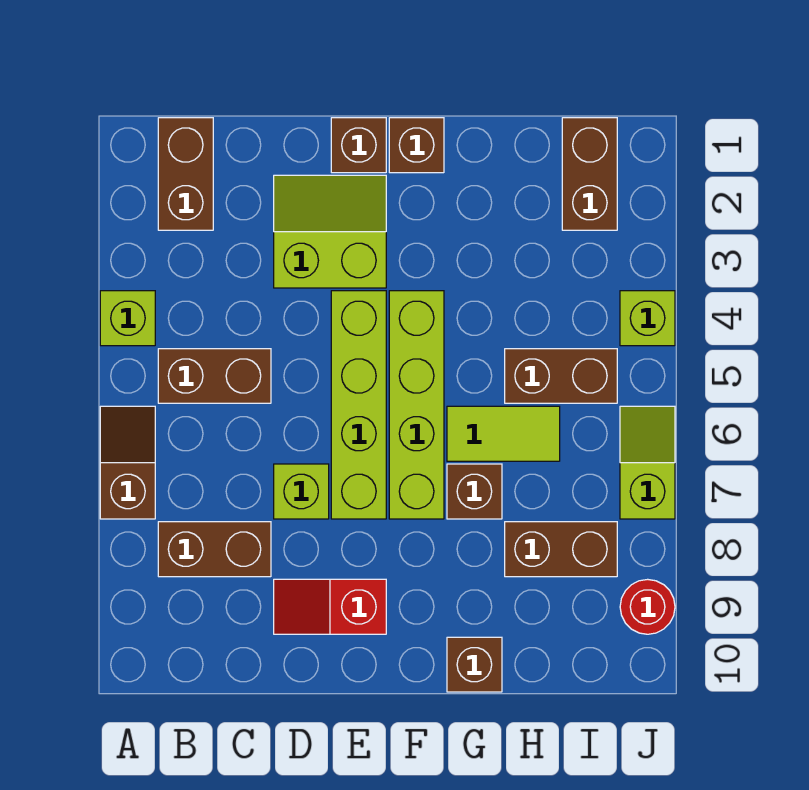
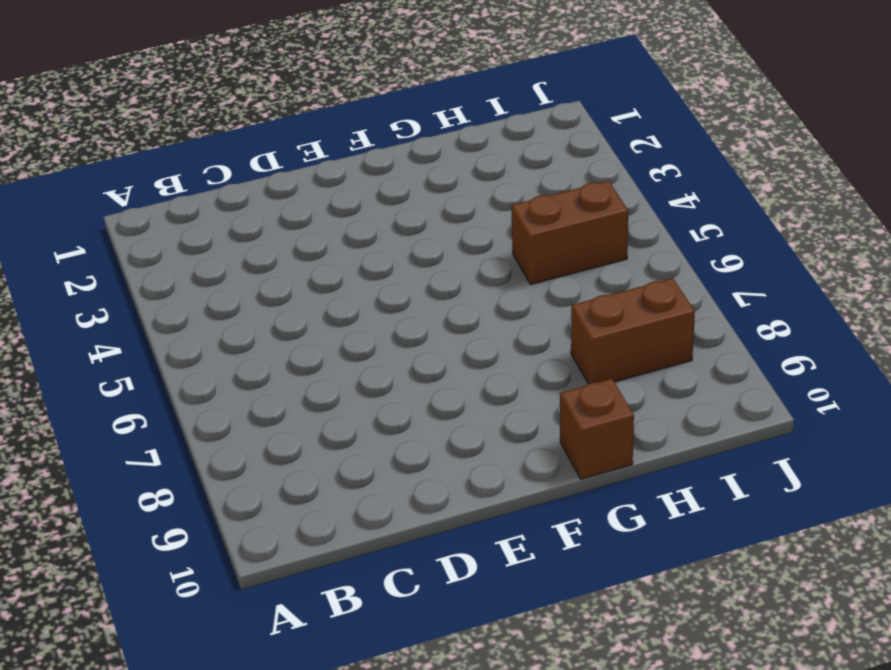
none -> lime 1x1 brick [100,291,155,346]
none -> brown 1x2 slope [100,406,155,519]
none -> brown 1x2 brick [158,118,213,230]

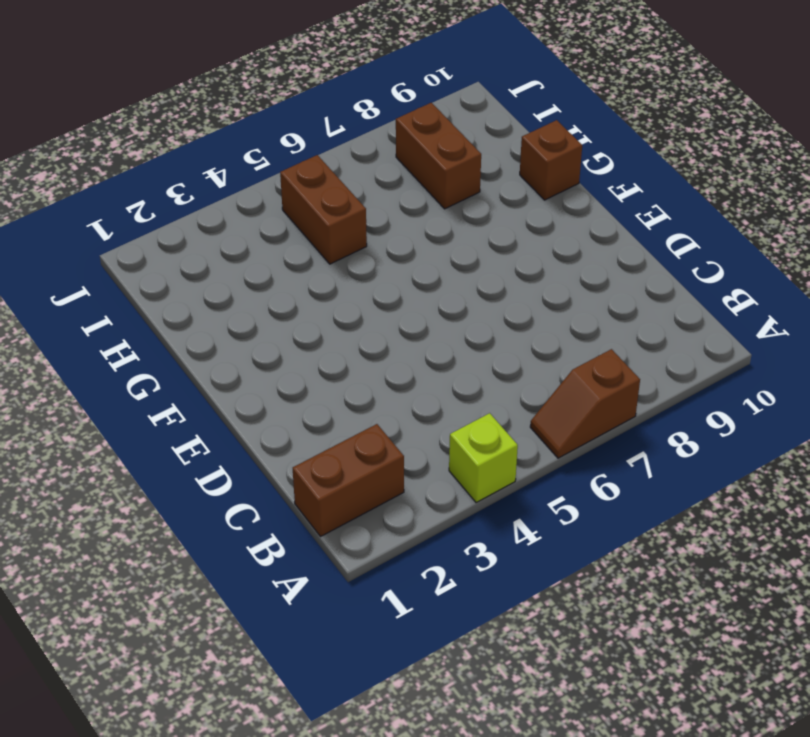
none -> brown 1x2 brick [158,349,271,403]
none -> brown 1x2 brick [158,522,271,577]
none -> lime 2x2 slope [274,175,386,288]

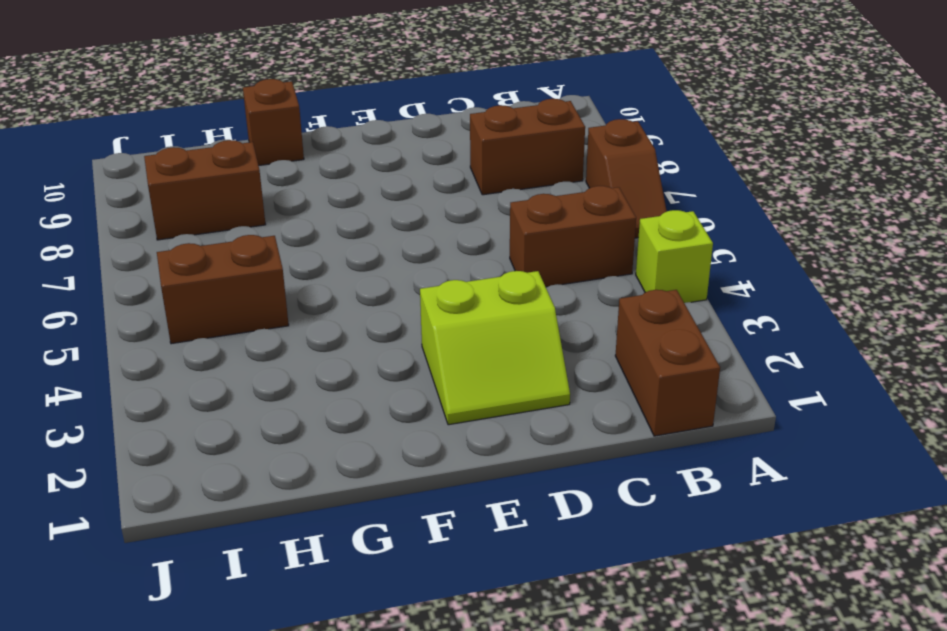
none -> lime 1x1 brick [274,464,329,519]
none -> red 1x2 slope [274,579,386,634]
none -> brown 1x1 brick [331,118,386,173]

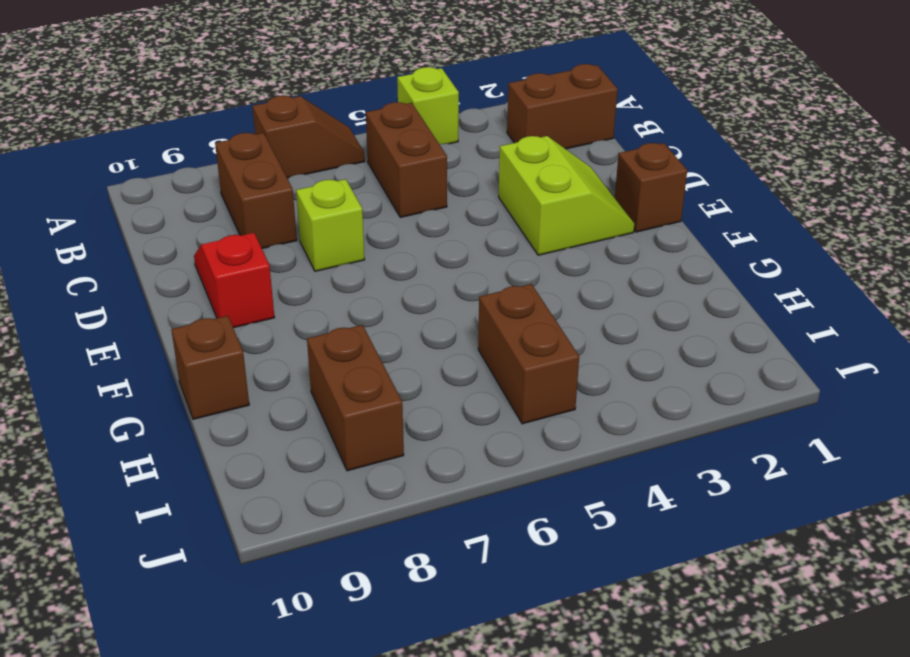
none -> lime 1x4 brick [331,291,386,519]
none -> brown 1x1 brick [389,118,444,173]
none -> lime 1x4 brick [389,291,444,519]

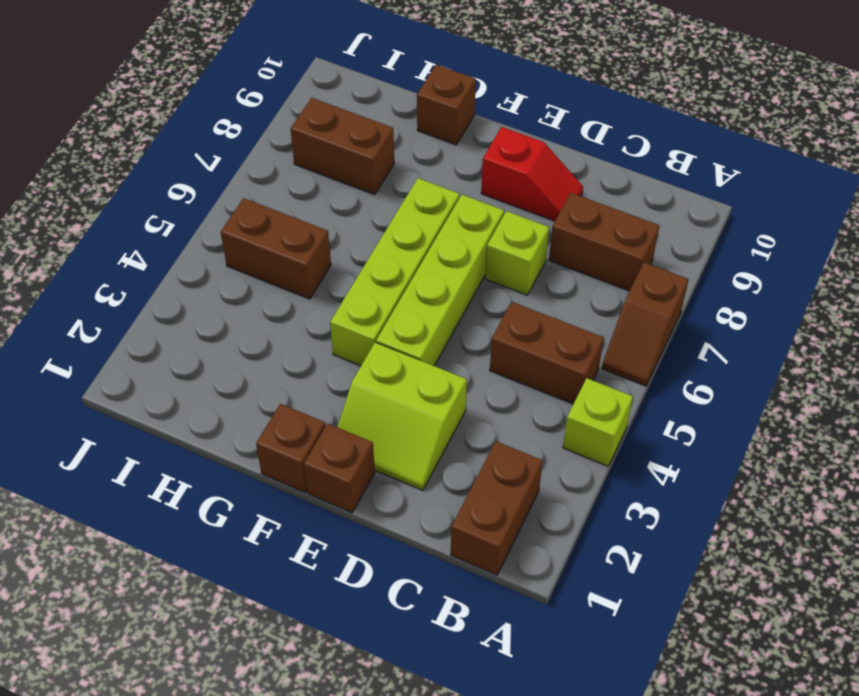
none -> lime 1x2 tile [447,406,560,461]
none -> brown 1x1 brick [447,464,502,519]
none -> brown 1x2 brick [562,118,617,230]

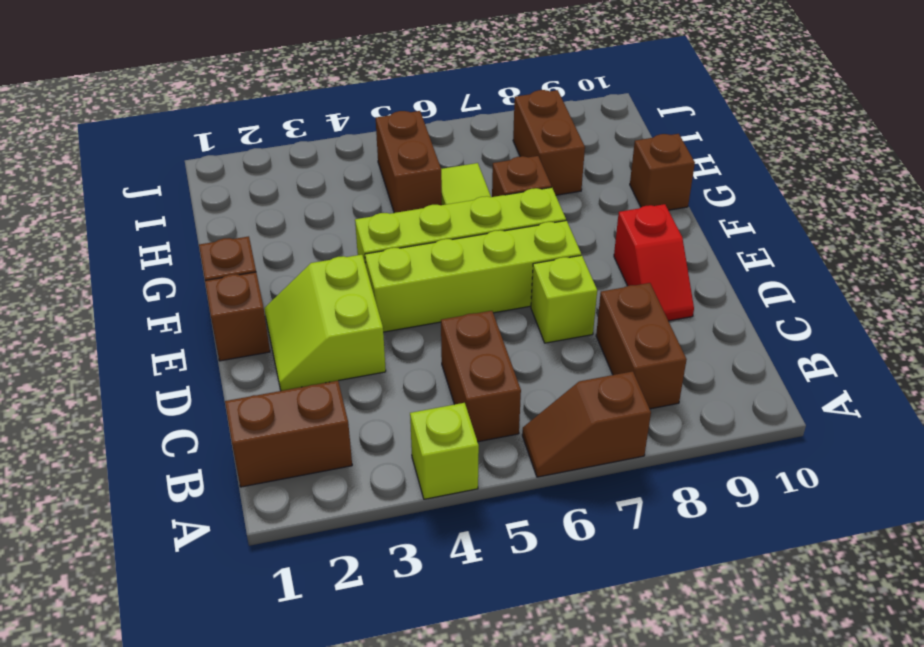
none -> brown 1x2 brick [562,118,617,230]
none -> lime 1x1 brick [620,291,675,346]
none -> lime 1x2 slope [620,406,675,519]

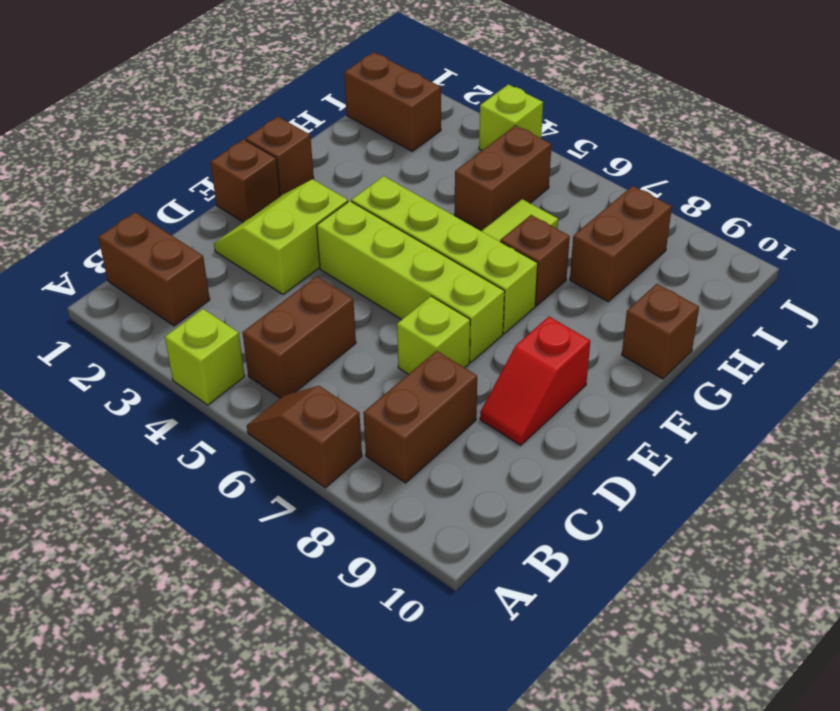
none -> lime 1x2 slope [620,406,675,519]
none -> red 1x1 round brick [620,579,675,634]

